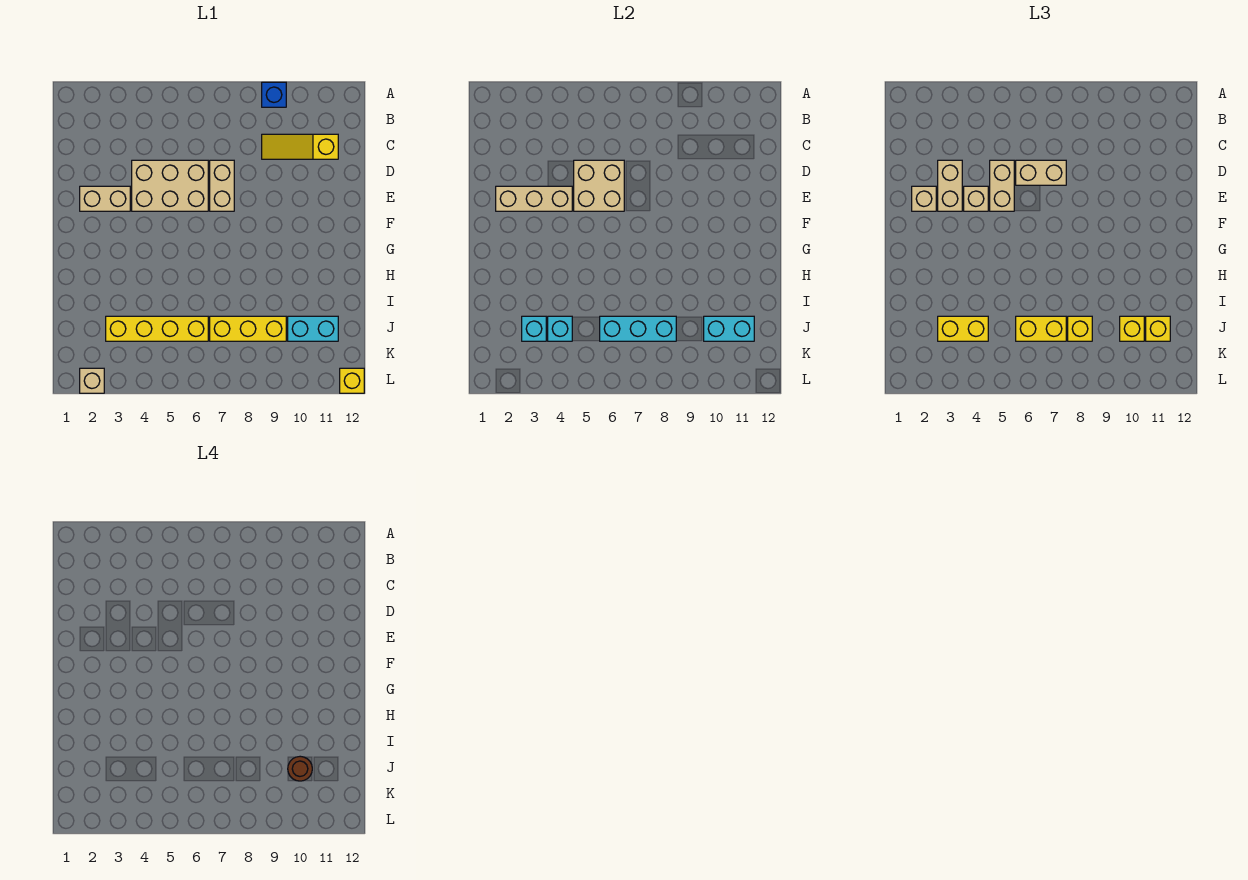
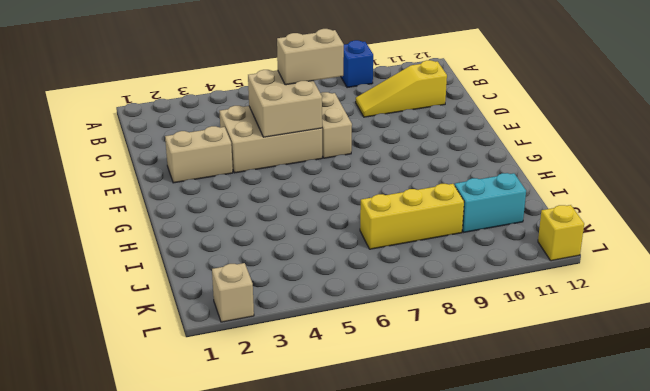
none -> yellow 1x4 brick [106,316,208,341]
none -> tan 1x3 brick [496,186,572,211]
none -> cyan 1x1 brick [522,316,546,341]

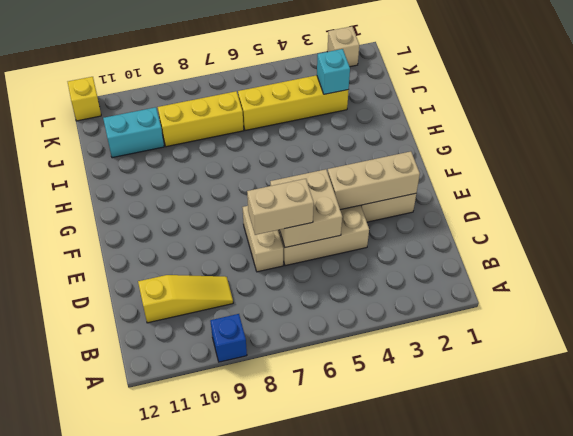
none -> cyan 1x1 brick [548,316,572,341]
none -> cyan 1x3 brick [600,316,676,341]
none -> cyan 1x2 brick [704,316,754,341]

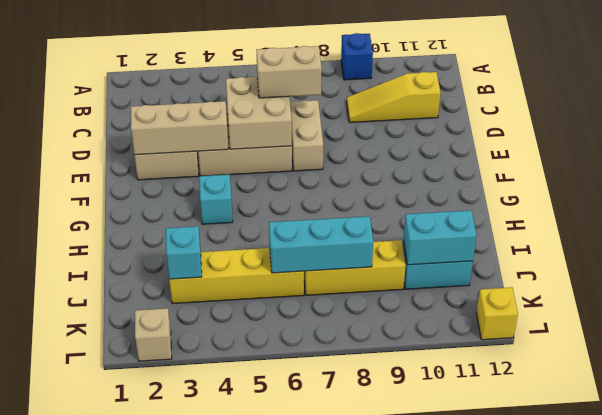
cyan 1x1 brick [199,175,233,224] -> cyan 1x1 brick moved to [548,316,572,341]
none -> tan 1x2 brick [938,160,962,211]
none -> tan 1x2 brick [990,160,1014,211]
none -> tan 1x1 brick [912,186,936,211]

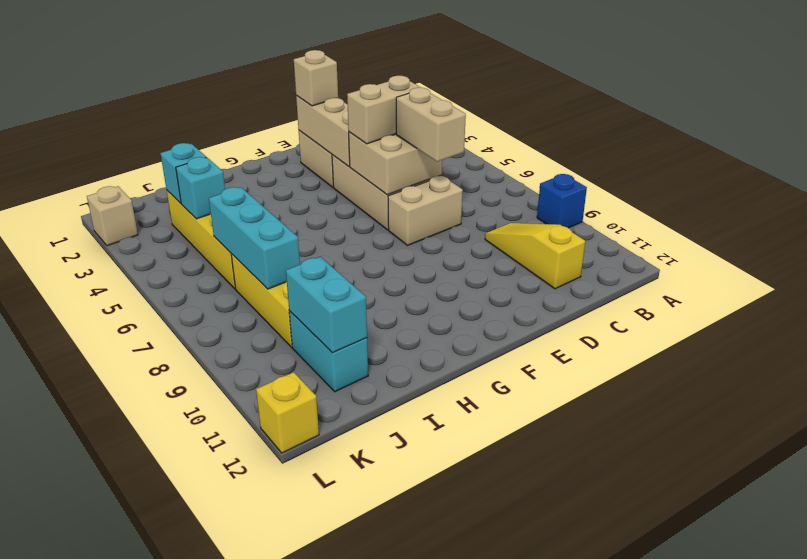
none -> tan 1x2 brick [938,160,962,211]
none -> tan 1x1 brick [964,186,988,211]
none -> yellow 1x2 brick [938,316,988,341]

